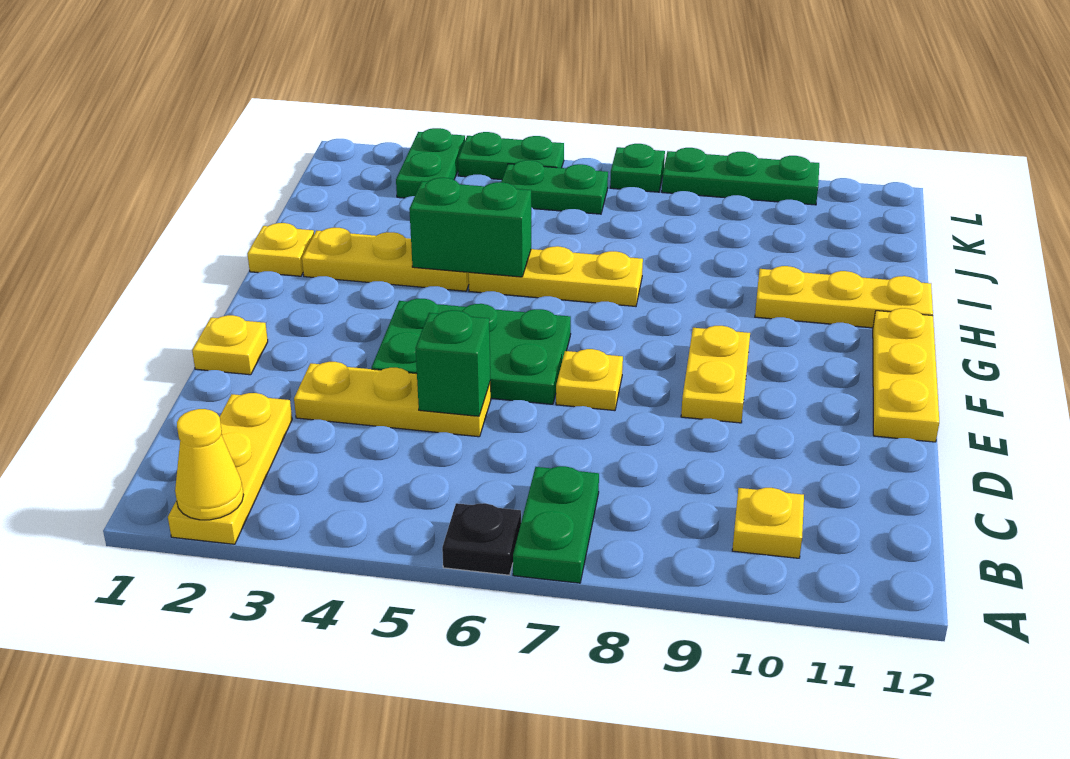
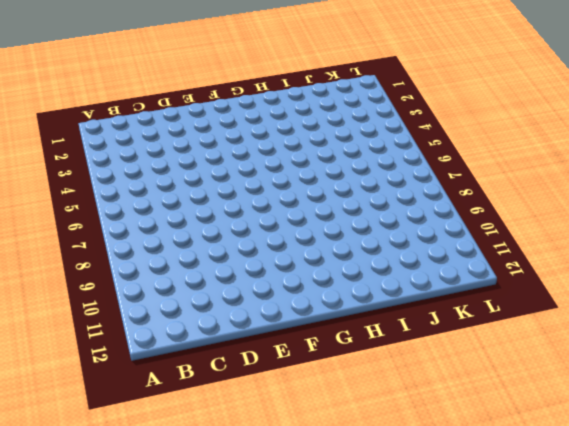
none -> yellow 1x3 plate [168,393,292,544]
none -> black 1x1 plate [442,503,521,575]
none -> green 1x2 plate [513,466,599,583]

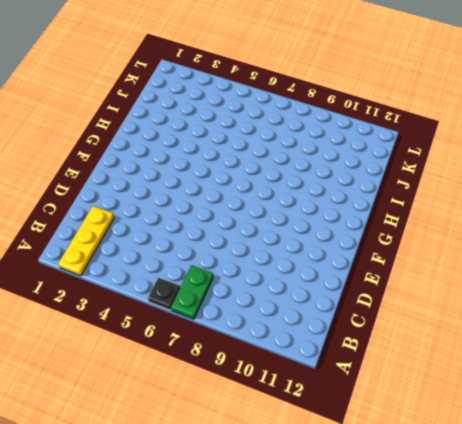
none -> yellow 1x1 plate [732,488,804,558]
none -> yellow 1x3 plate [294,362,491,437]
none -> yellow 1x1 plate [192,315,268,375]

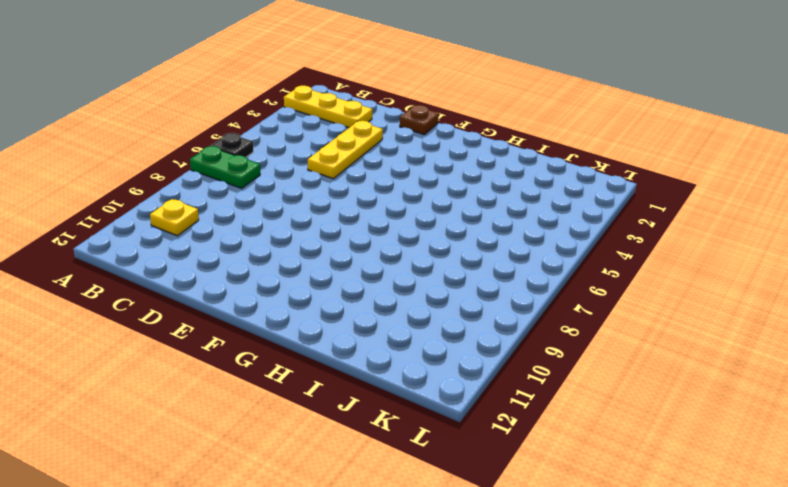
brown 1x1 plate [400,105,439,135] -> yellow 1x1 plate [192,315,268,375]
none -> green 2x3 plate [371,299,571,404]
none -> yellow 1x1 plate [556,349,623,411]
none -> yellow 1x2 plate [681,326,750,423]

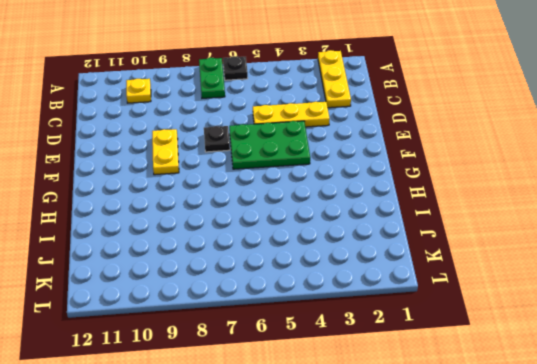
black 1x1 plate [204,126,230,152] -> yellow 1x1 plate [556,349,623,411]
none -> yellow 1x1 plate [192,315,268,375]
none -> yellow 1x3 plate [873,308,939,442]
none -> yellow 1x1 plate [247,223,314,276]

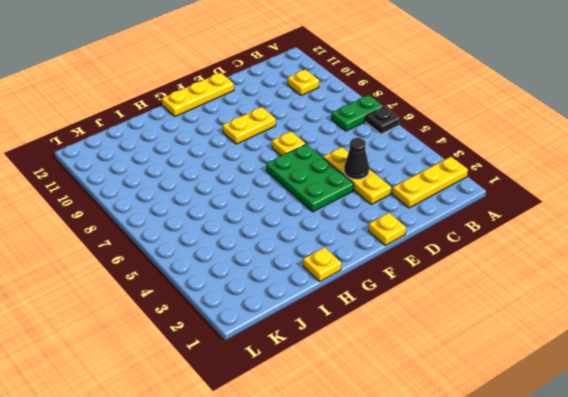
black 1x1 cone [344,138,369,179] -> none
none -> yellow 1x3 plate [302,228,469,291]
none -> yellow 1x3 plate [469,246,643,306]
none -> yellow 1x3 plate [755,266,933,328]

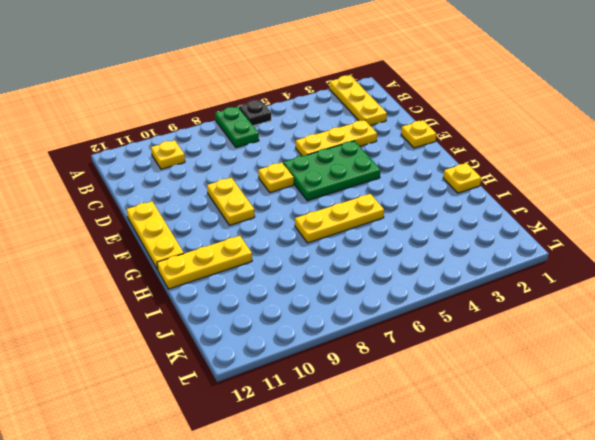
none -> yellow 1x3 plate [302,228,469,291]
none -> green 1x2 plate [396,128,465,198]
none -> green 1x2 plate [501,160,608,214]

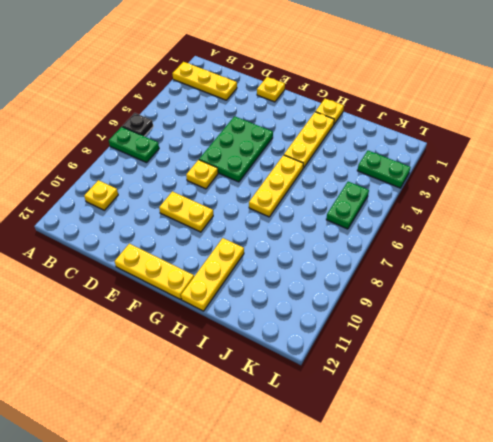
none -> yellow 1x3 plate [294,362,491,437]
none -> green 1x2 plate [458,132,564,179]
none -> green 1x1 plate [610,144,665,192]

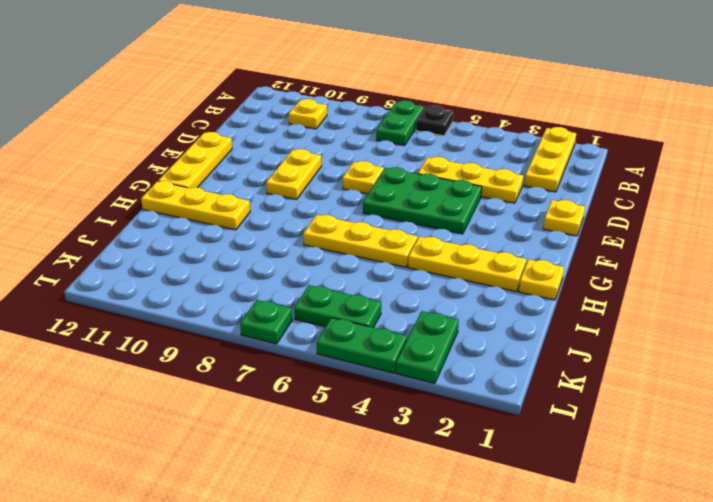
none -> green 1x3 plate [662,148,819,205]
none -> yellow 1x1 cone [175,409,243,520]
none -> green 1x1 brick [416,310,490,416]

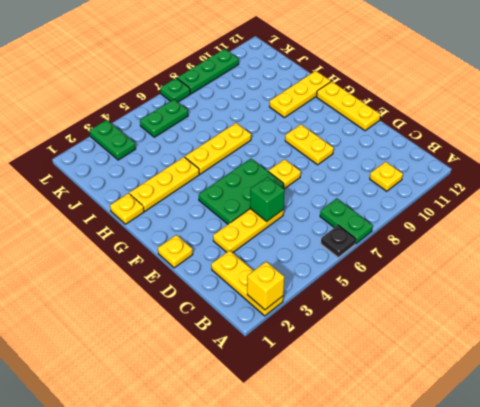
yellow 1x1 brick [247,262,284,310] -> yellow 1x1 cone [175,409,243,520]
none -> green 1x2 plate [458,132,564,179]
none -> green 1x2 brick [409,178,531,277]

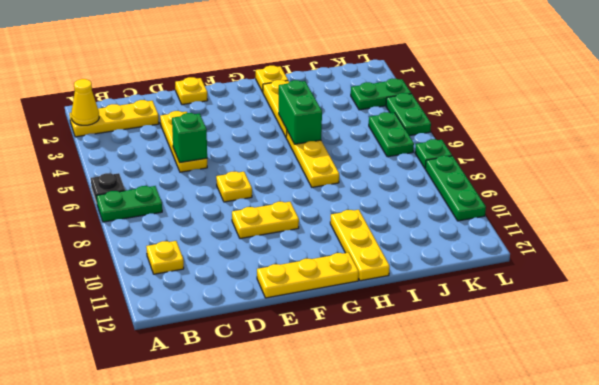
none -> green 2x3 plate [371,299,571,404]

